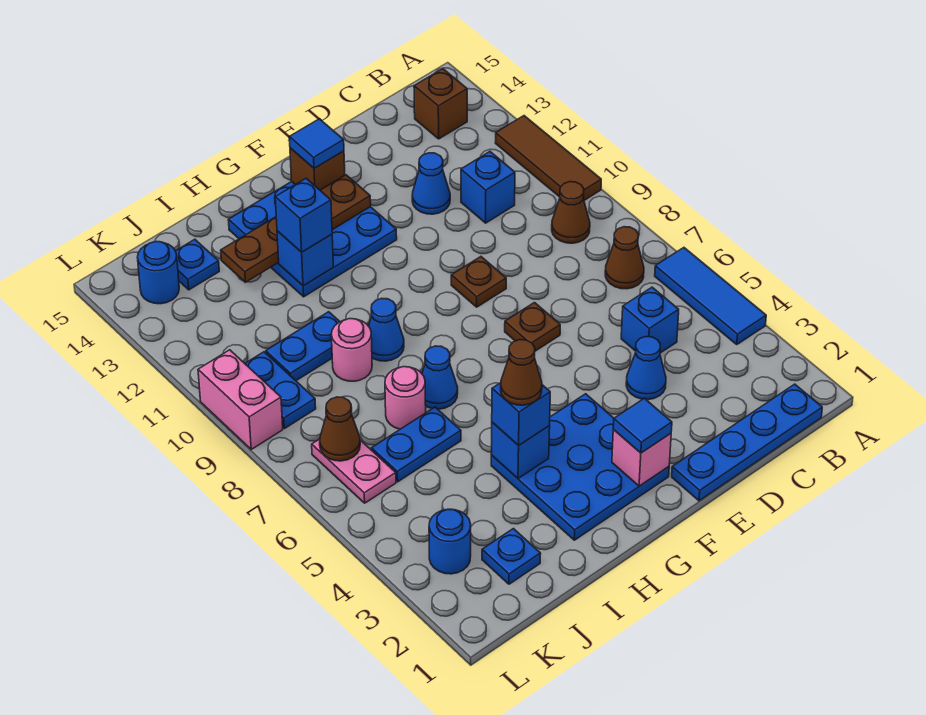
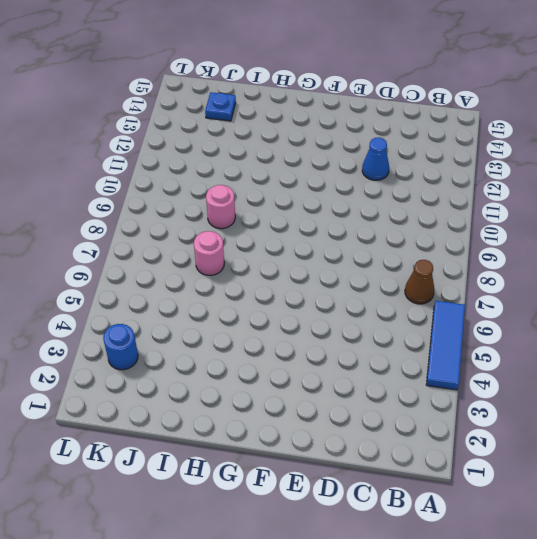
none -> brown 1x3 tile [495,116,601,200]
none -> blue 1x4 plate [672,384,822,501]
none -> brown 1x1 cone [552,182,590,243]
none -> brown 1x1 brick [414,69,467,139]

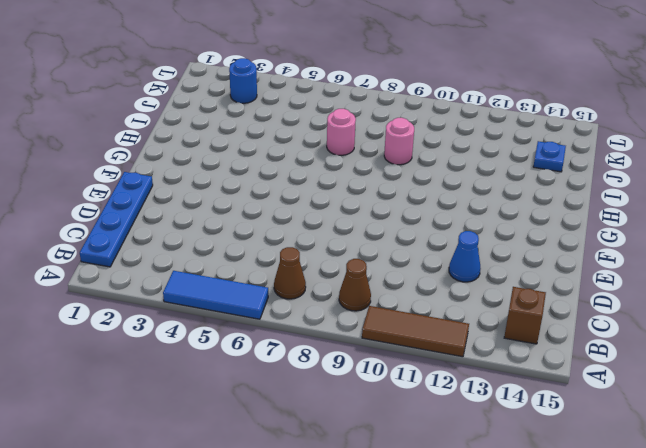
none -> blue 1x1 brick [621,287,679,353]
none -> blue 1x1 brick [461,152,515,223]
none -> blue 1x1 cone [626,337,666,400]
none -> brown 1x1 plate [505,303,560,351]

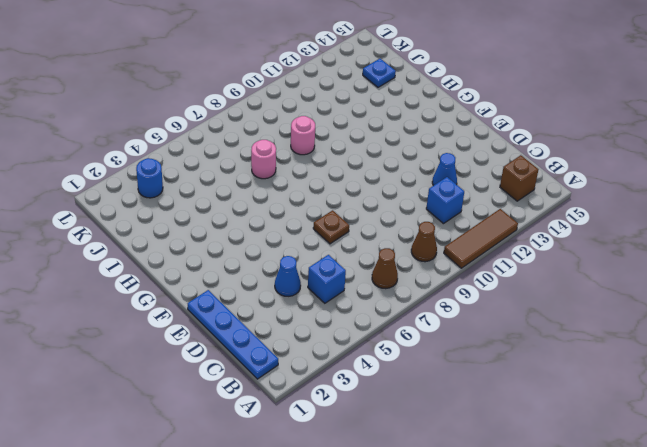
none -> blue 1x3 tile [655,248,766,344]
none -> brown 1x1 plate [451,257,506,307]
none -> blue 3x3 plate [491,394,669,540]
none -> blue 3x3 plate [228,182,397,297]

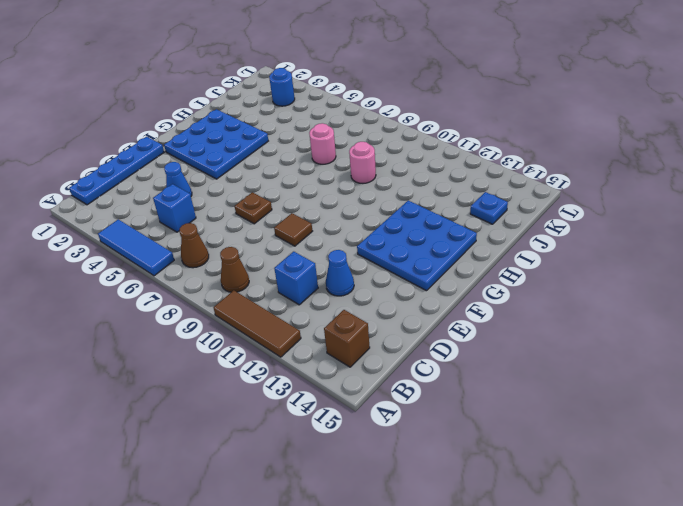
brown 1x1 tile [274,213,312,246] -> brown 1x1 plate [451,257,506,307]
none -> blue 1x1 cone [422,346,458,409]
none -> blue 1x1 cone [369,298,404,361]
none -> blue 1x2 plate [372,407,461,482]
none -> blue 1x2 plate [266,312,340,381]

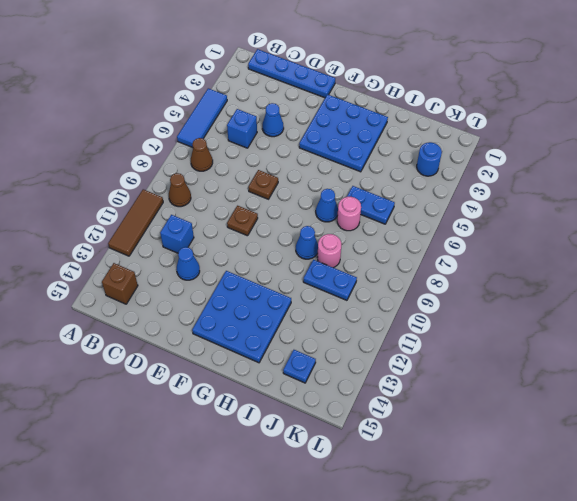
none -> blue 1x1 plate [482,529,541,584]
none -> pink 1x2 plate [312,439,396,503]
none -> blue 1x2 plate [245,352,316,429]
none -> blue 1x1 round brick [137,242,179,304]

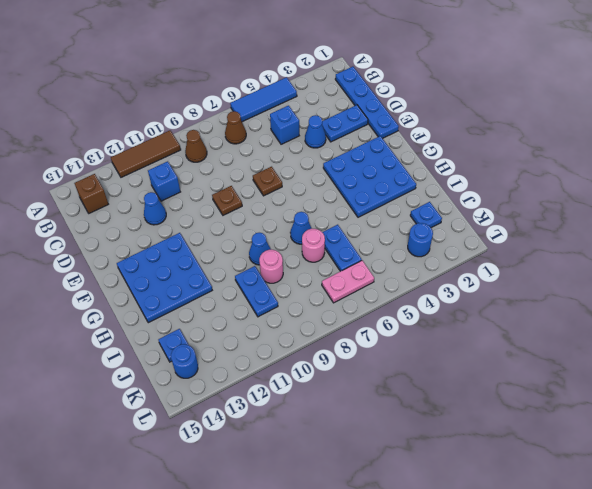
blue 1x2 plate [322,105,368,142] -> blue 1x2 plate moved to [245,352,316,429]
none -> pink 1x2 brick [198,350,283,449]
none -> pink 1x1 brick [612,430,671,486]
none -> brown 1x4 plate [221,175,371,282]
none -> brown 1x1 brick [290,148,345,190]

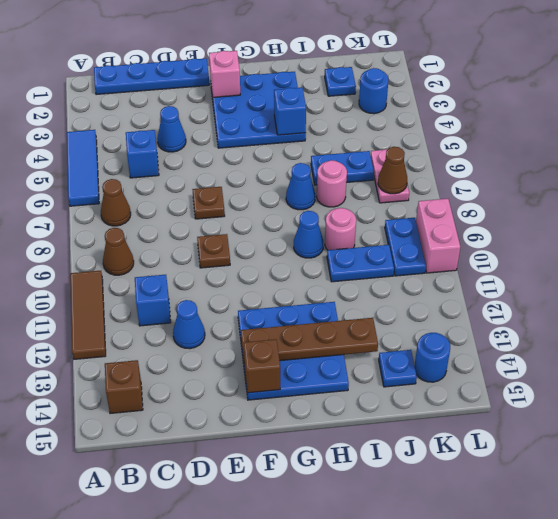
none -> blue 1x1 brick [277,231,333,286]
none -> blue 1x1 tile [613,398,672,453]
none -> blue 1x1 tile [289,119,344,168]
none -> blue 1x1 brick [492,383,550,446]

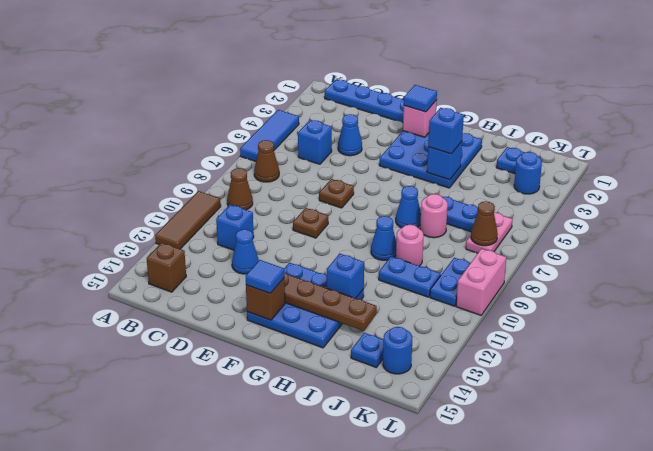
none -> blue 1x1 brick [275,178,332,252]
none -> brown 1x1 cone [501,340,542,405]

